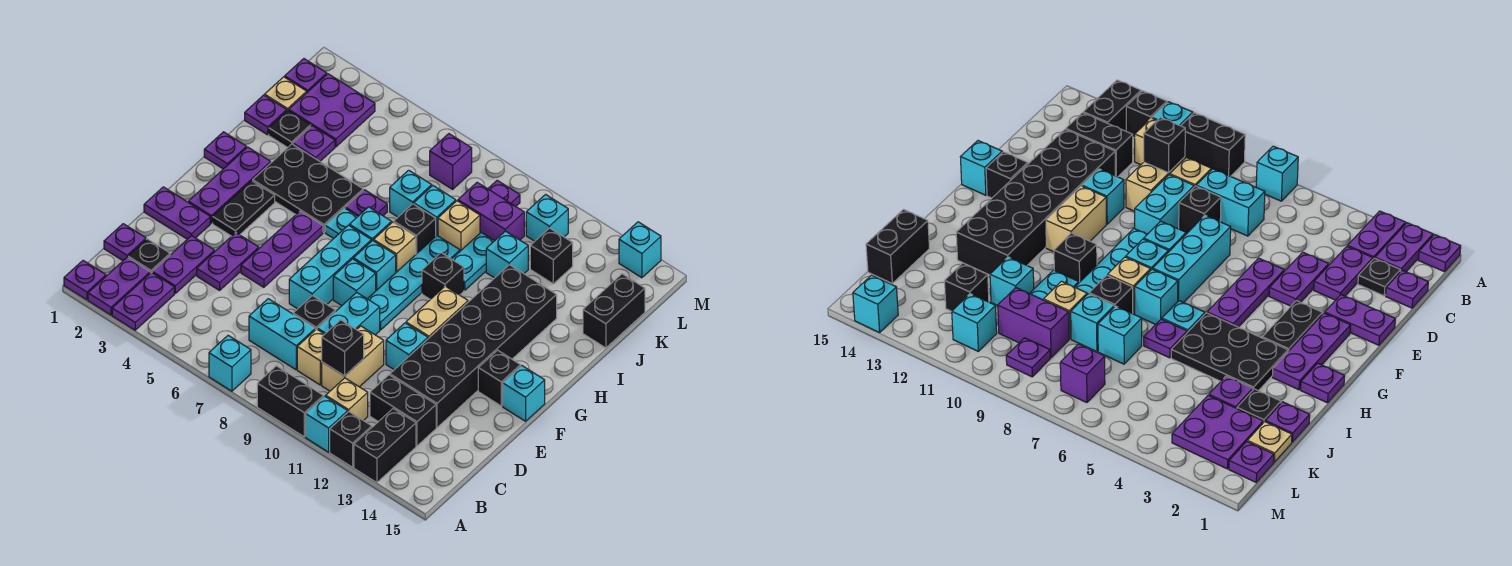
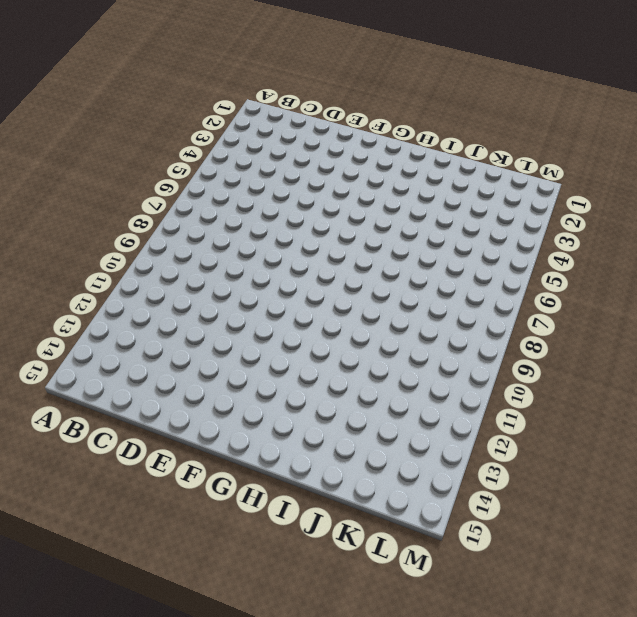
none -> purple 1x1 plate [64,260,106,300]
none -> purple 1x2 plate [88,257,150,315]
none -> purple 1x2 plate [112,272,174,330]
none -> cyan 1x1 brick [209,336,251,391]

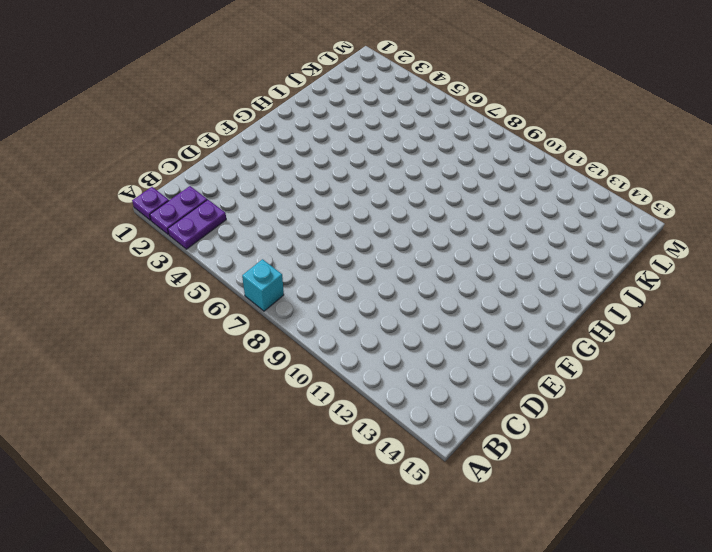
none -> black 1x2 brick [257,366,324,437]
none -> cyan 1x1 brick [306,396,348,452]
none -> black 1x1 brick [330,412,372,467]
none -> black 1x2 brick [354,409,416,483]

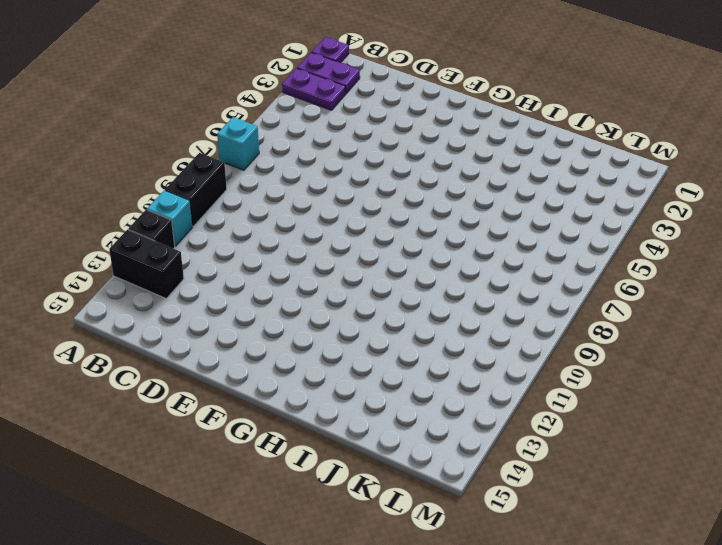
none -> tan 1x1 brick [326,378,368,421]
none -> purple 1x1 plate [104,224,146,261]
none -> black 1x1 plate [128,239,170,273]
none -> purple 1x2 plate [152,236,215,293]

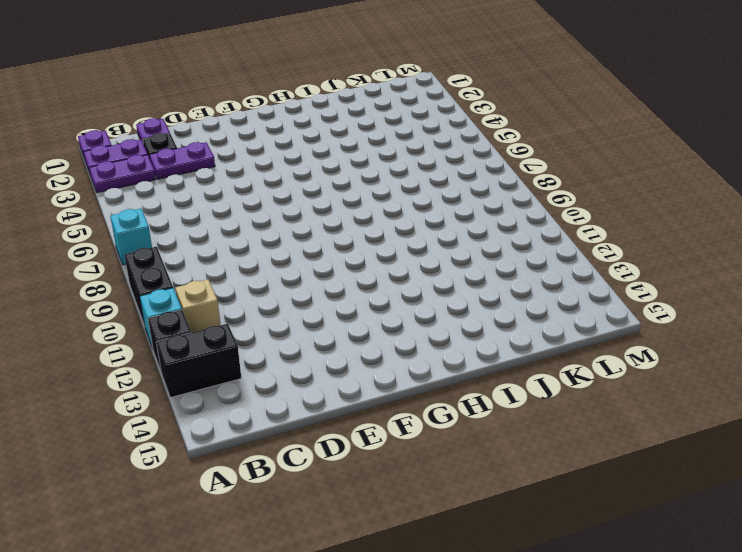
none -> cyan 1x2 brick [249,299,315,370]
none -> tan 1x1 brick [297,329,324,385]
none -> tan 1x2 brick [322,326,384,391]
none -> black 1x2 brick [370,375,436,446]

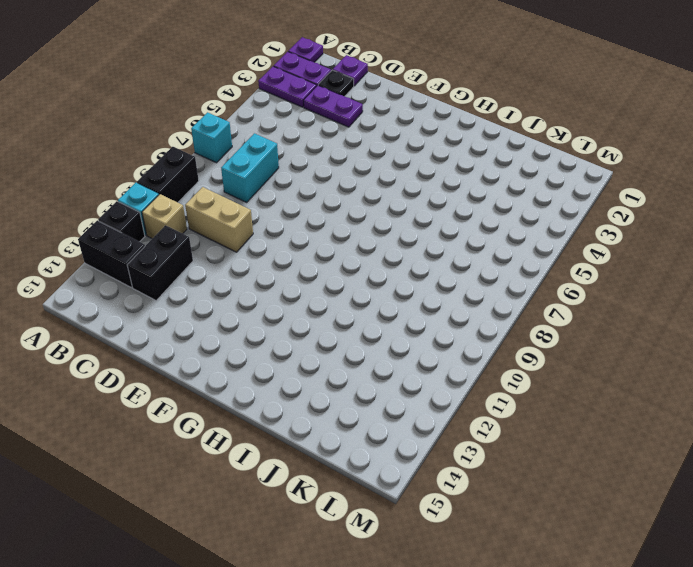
none -> tan 1x1 brick [297,329,324,385]
none -> purple 1x2 plate [197,233,259,290]
none -> black 1x1 brick [293,295,335,330]
none -> cyan 1x2 brick [317,292,380,335]

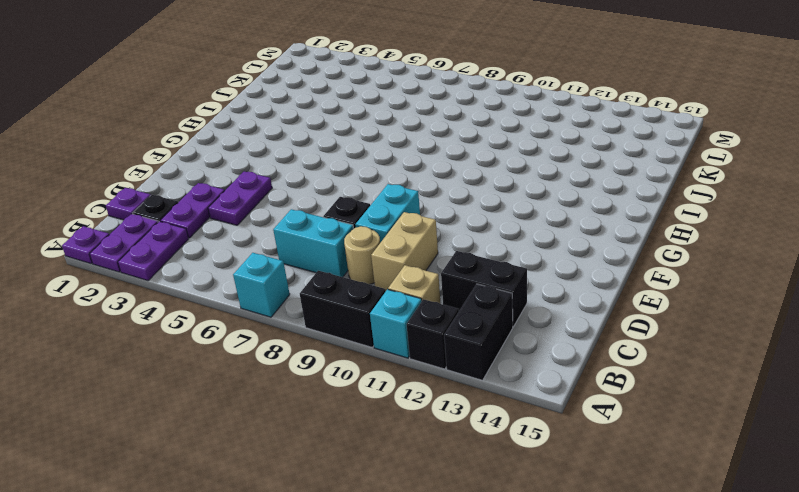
tan 1x1 round brick [344,226,380,284] -> tan 1x1 brick [297,329,324,385]
none -> black 2x6 brick [390,265,557,428]
none -> purple 1x2 plate [144,187,210,239]
none -> purple 1x3 plate [241,211,323,287]
none -> cyan 1x3 brick [289,225,371,309]

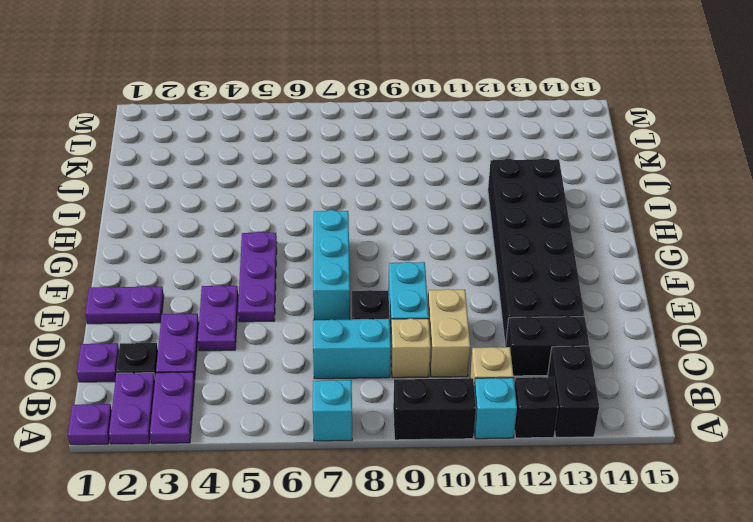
none -> cyan 1x1 brick [386,323,428,370]
none -> purple 1x3 plate [188,147,271,223]
none -> black 1x2 plate [213,181,275,236]
none -> cyan 1x1 brick [333,259,376,306]

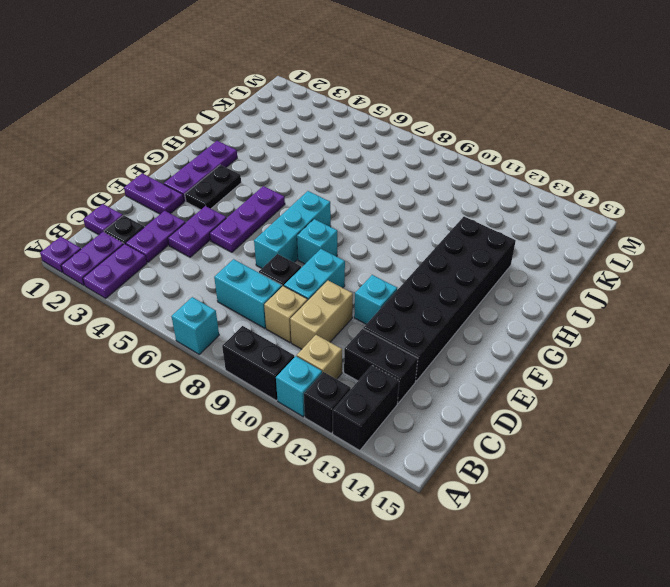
none -> cyan 1x4 plate [368,236,460,330]
none -> tan 1x2 brick [406,286,468,339]
none -> black 1x1 brick [478,350,521,406]
none -> cyan 1x1 brick [503,366,545,421]

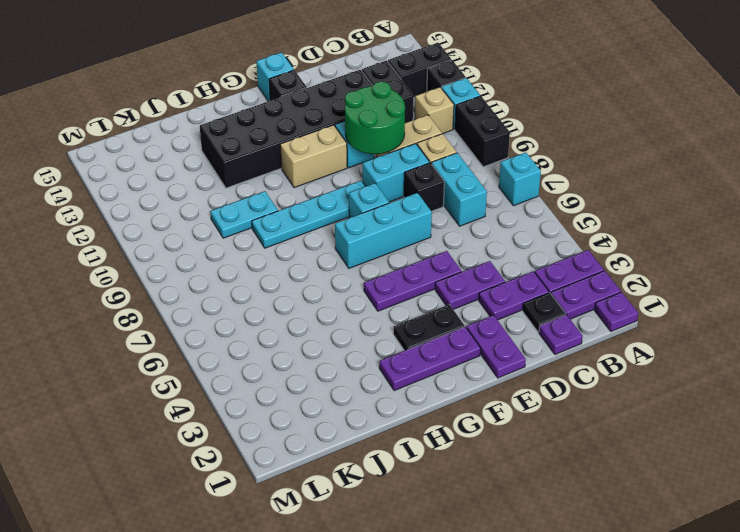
green 2x2 round brick [345,82,405,154] -> none
none -> cyan 1x1 brick [353,240,396,290]
none -> purple 1x1 plate [204,132,246,169]
none -> black 2x3 plate [253,144,363,232]
none -> cyan 1x1 plate [325,208,358,239]

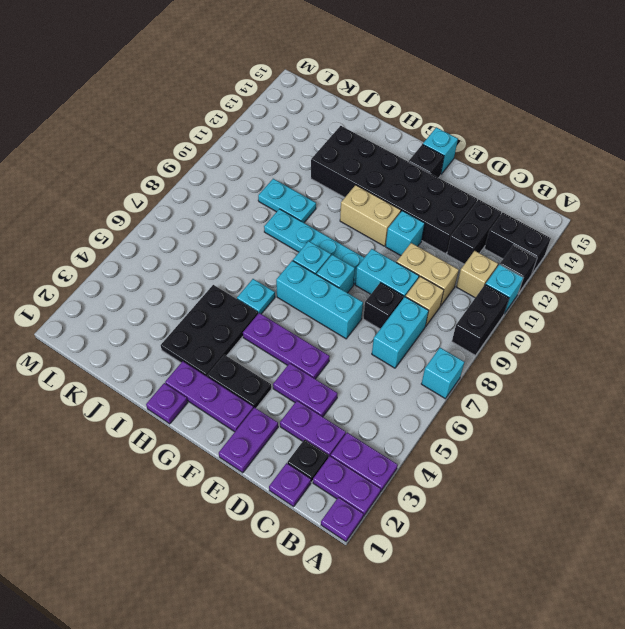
none -> cyan 1x1 brick [349,207,392,241]
none -> tan 1x1 brick [374,222,416,272]
none -> black 1x1 brick [422,253,464,299]
none -> purple 1x1 plate [345,190,387,216]

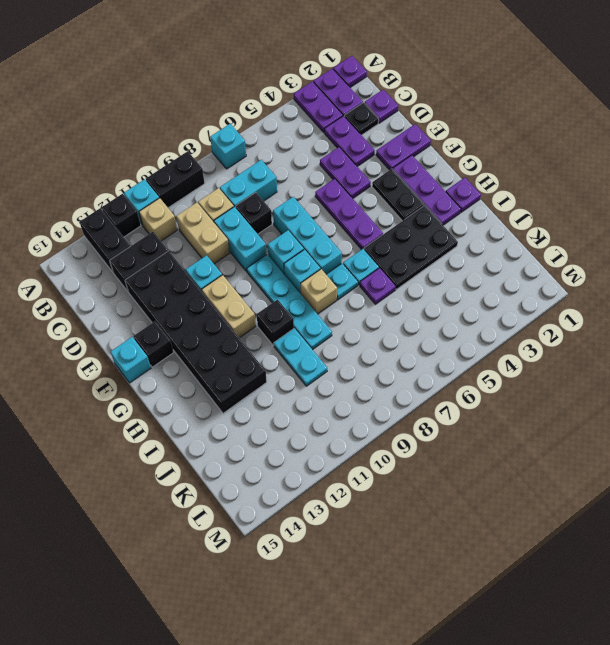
cyan 1x1 plate [326,264,358,300] -> cyan 1x1 brick [349,207,392,241]
none -> black 1x1 brick [394,204,436,254]
none -> purple 1x1 plate [245,95,287,135]
none -> black 1x1 plate [269,111,311,148]
none -> purple 1x1 plate [293,126,335,161]

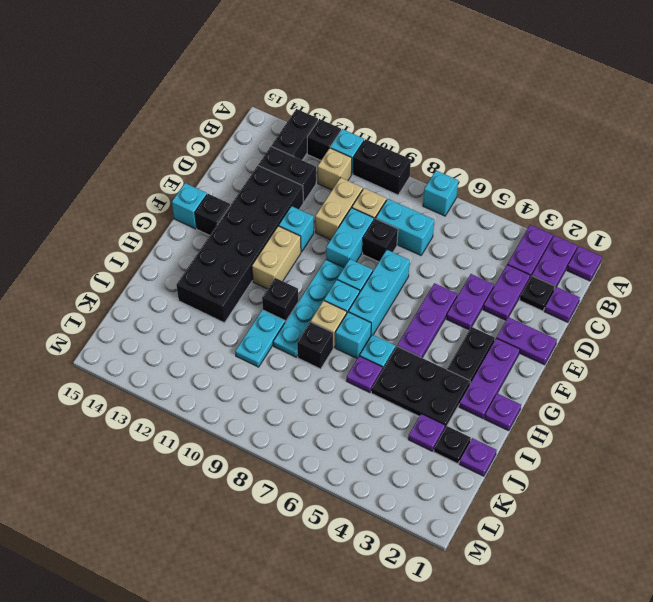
none -> cyan 1x1 brick [390,170,432,217]
none -> cyan 1x1 brick [414,186,456,236]
none -> tan 1x1 brick [438,201,480,251]
none -> cyan 1x1 brick [486,231,528,278]

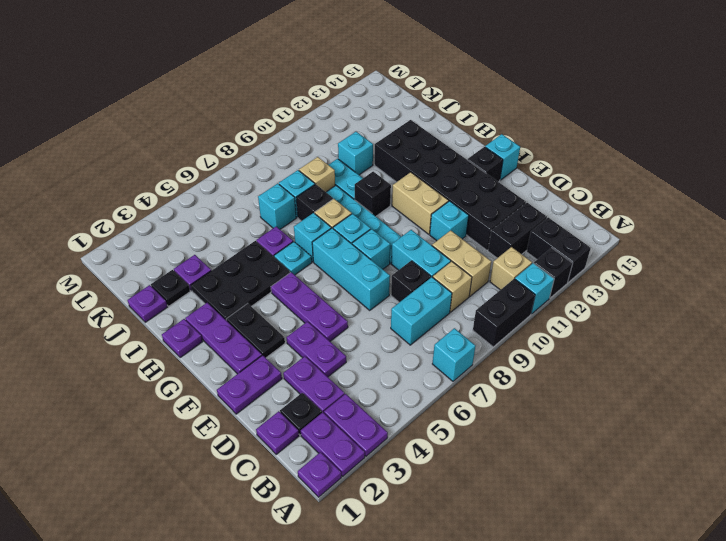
none -> black 1x2 brick [583,274,645,348]
none -> tan 1x1 plate [265,77,307,111]
none -> purple 2x2 plate [289,74,375,147]
none -> purple 1x2 brick [458,182,524,241]

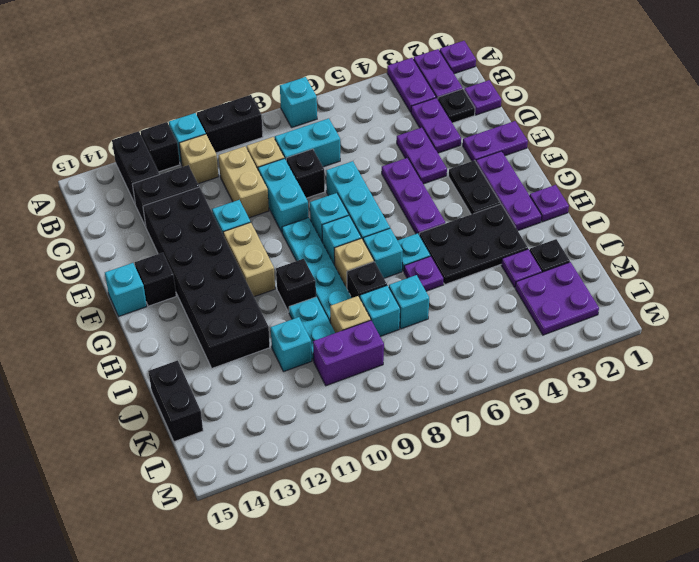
none -> purple 1x1 plate [245,95,287,135]
none -> tan 1x1 plate [265,77,307,111]
none -> black 1x1 brick [530,228,573,284]
none -> purple 1x1 plate [285,59,327,92]

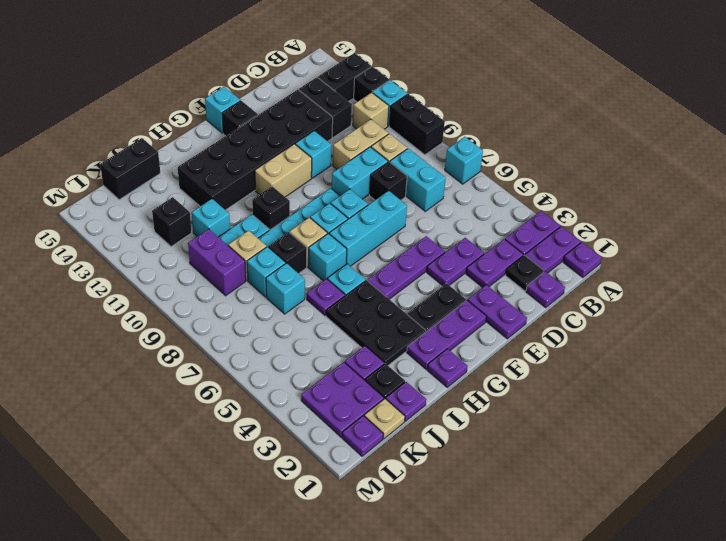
none -> purple 1x1 brick [430,134,472,189]
none -> purple 1x1 plate [488,180,520,206]
none -> cyan 1x1 brick [526,195,568,241]
none -> cyan 1x1 brick [619,222,661,278]

